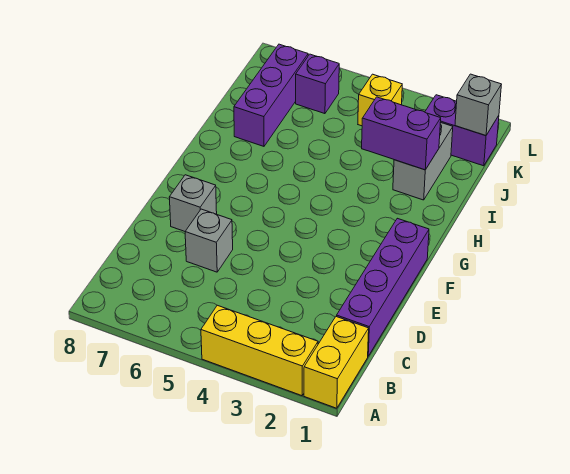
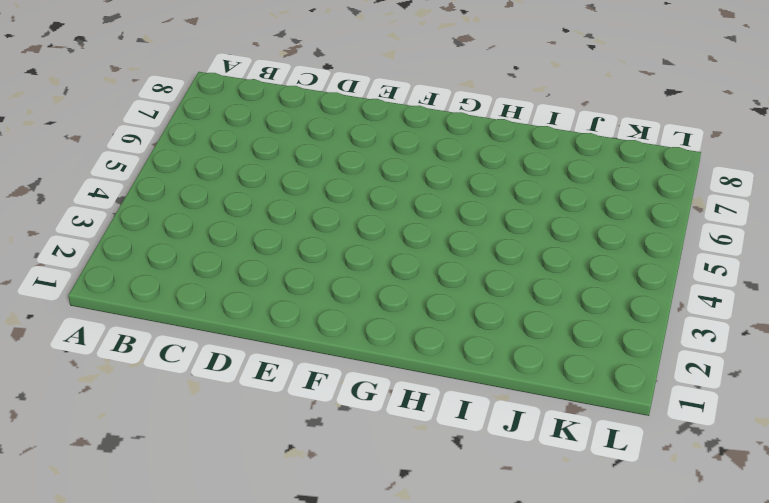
none -> yellow 1x2 brick [304,316,369,408]
none -> yellow 1x3 brick [201,305,318,396]
none -> purple 1x4 brick [337,218,429,356]

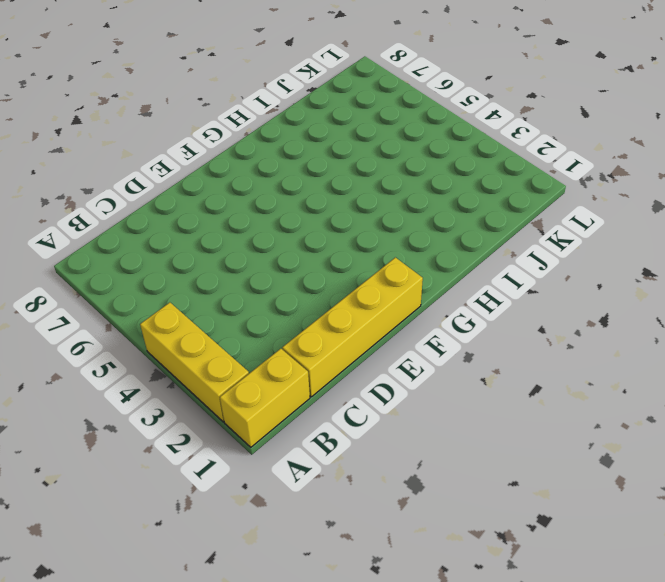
yellow 1x4 brick [282,257,423,397] -> purple 1x4 brick [337,218,429,356]
none -> grey 1x1 brick [185,209,233,272]
none -> grey 1x1 brick [169,175,217,231]
none -> grey 1x2 brick [393,122,453,200]

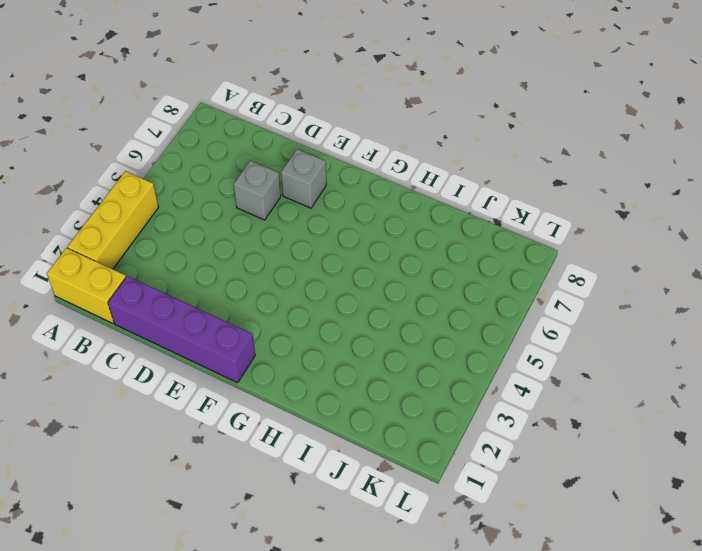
none -> grey 1x2 brick [393,122,453,200]
none -> purple 1x3 brick [234,44,308,146]
none -> purple 1x2 brick [425,95,499,166]

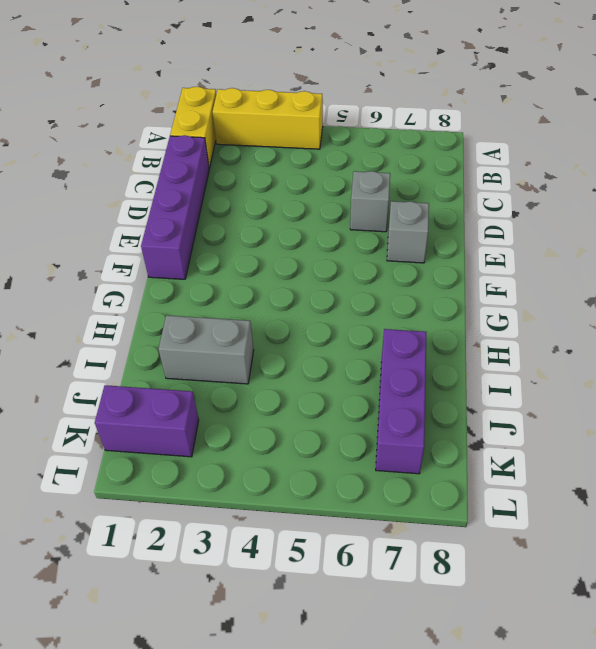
grey 1x2 brick [159,315,254,384] -> grey 1x2 brick turned to [393,122,453,200]
none -> yellow 1x1 brick [358,74,402,126]
none -> purple 1x1 brick [296,54,339,114]
none -> purple 1x2 brick [362,97,441,170]

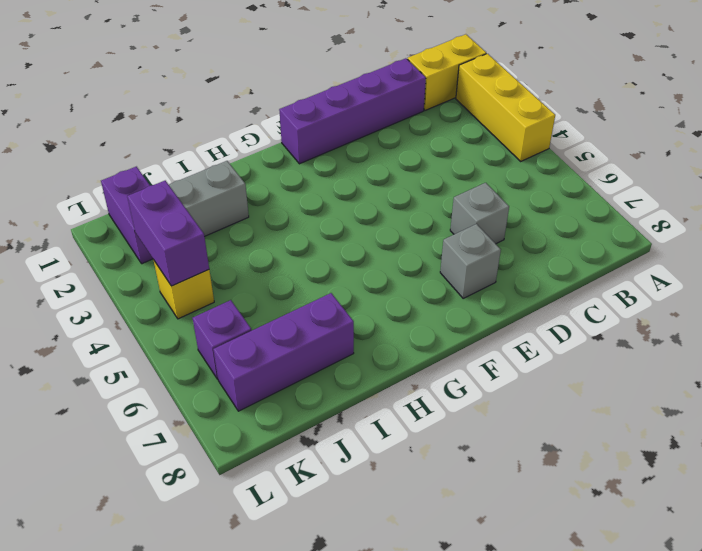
purple 1x2 brick [127,181,209,286] -> purple 1x2 brick moved to [362,97,441,170]
none -> grey 1x1 brick [455,74,501,136]

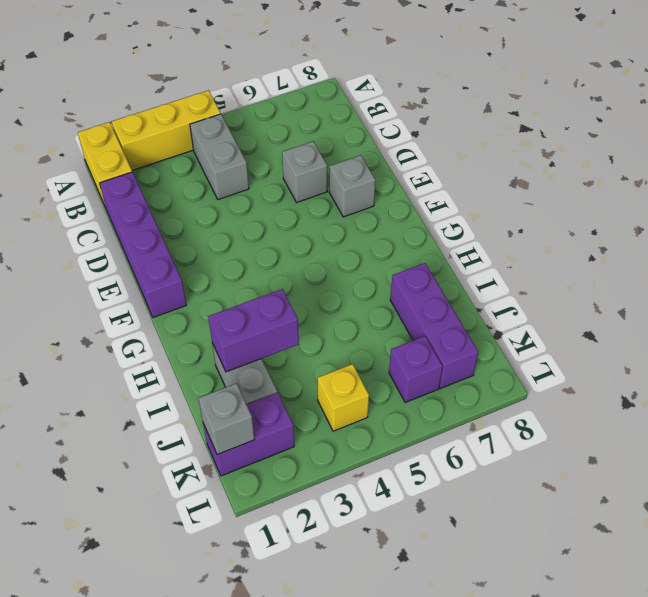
grey 1x2 brick [190,114,249,200] -> none

